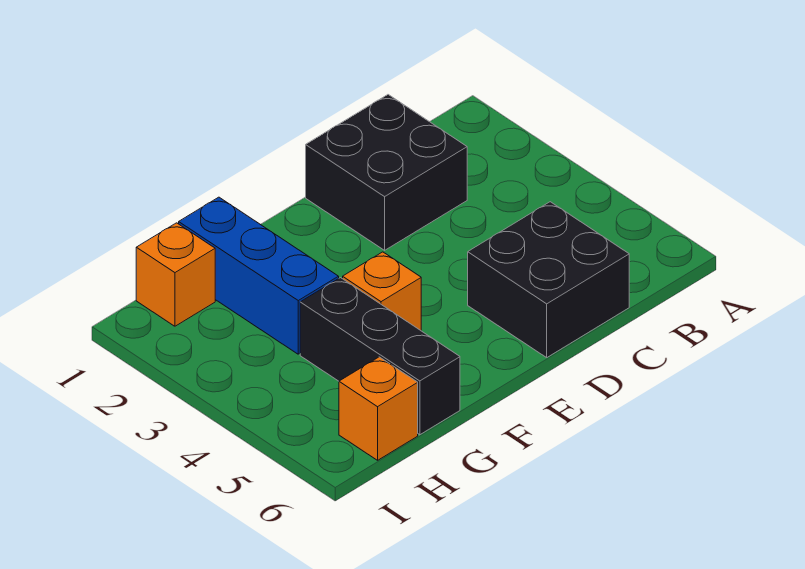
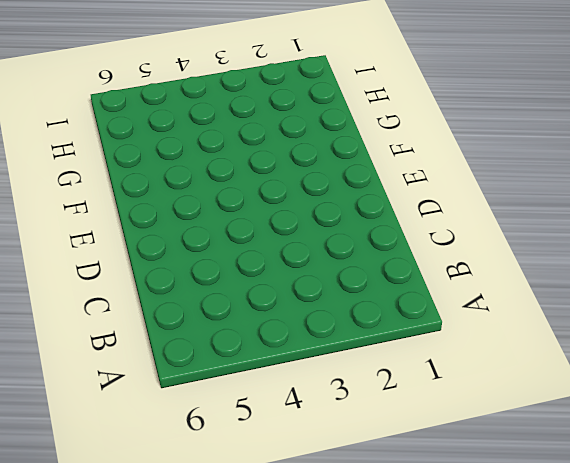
none -> black 2x2 brick [306,95,467,250]
none -> black 2x2 brick [468,202,629,357]

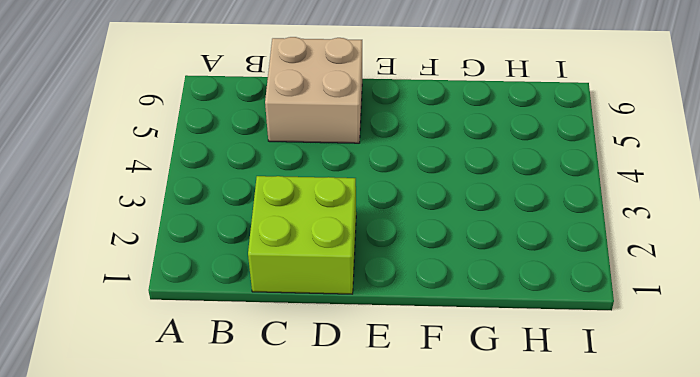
lime 2x2 brick [248,176,356,294] -> black 2x2 brick [306,95,467,250]
tan 2x2 brick [265,37,362,143] -> black 2x2 brick [468,202,629,357]
none -> orange 1x1 brick [343,252,421,330]
none -> blue 1x3 brick [179,197,339,354]

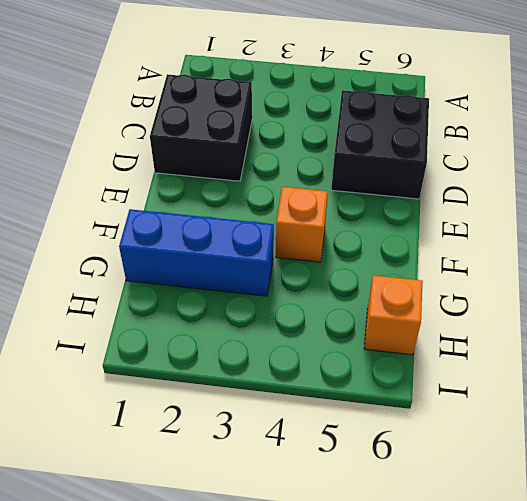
none -> black 1x3 brick [300,278,460,435]
none -> orange 1x1 brick [136,223,215,326]

